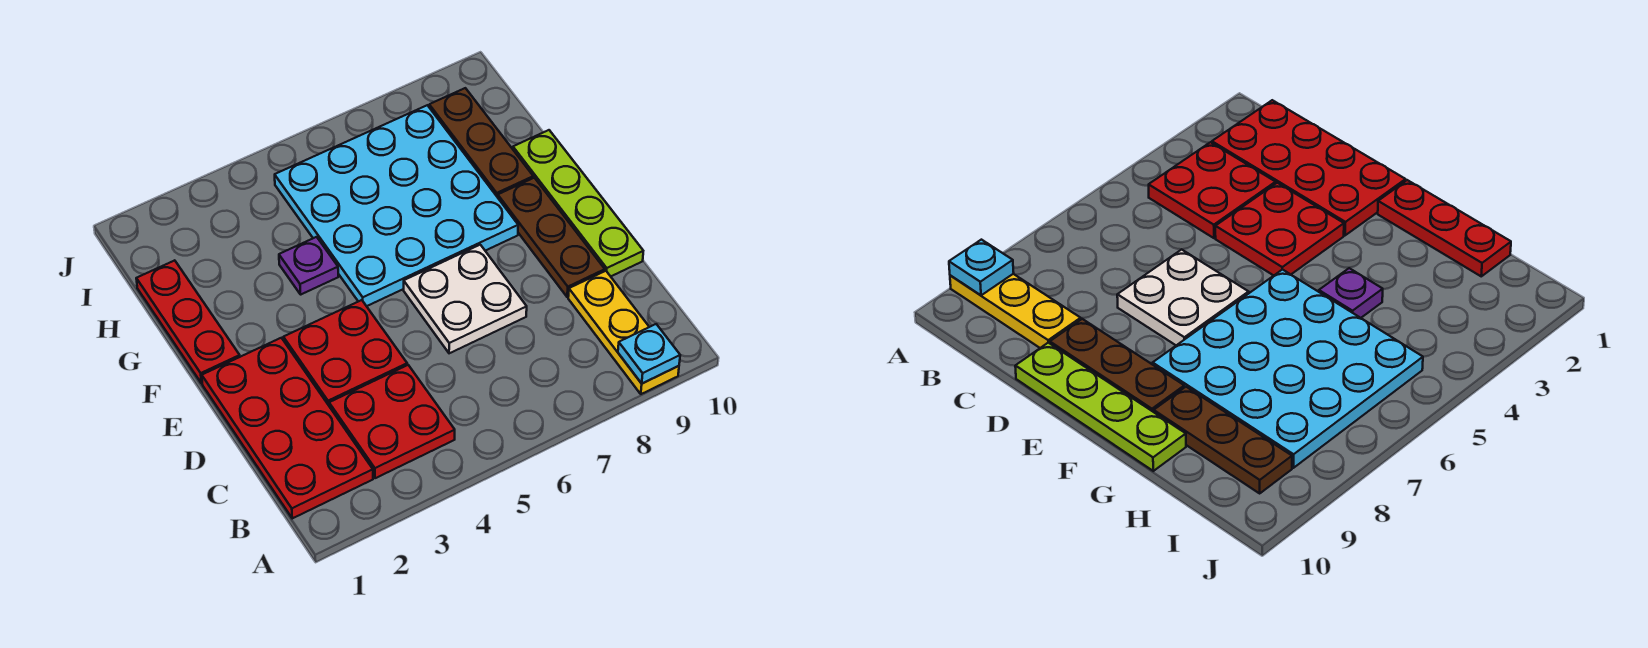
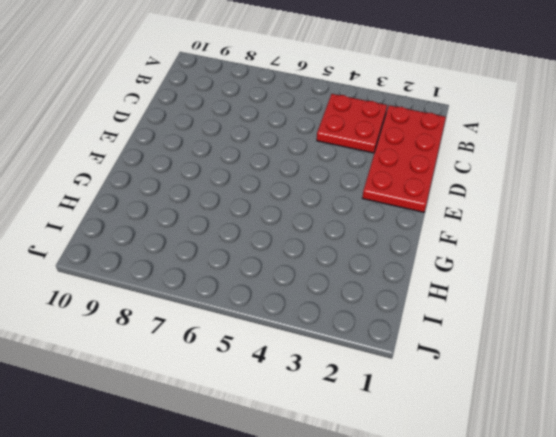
none -> yellow 1x3 plate [568,271,679,394]
none -> red 2x2 plate [283,300,407,405]
none -> white 2x2 plate [404,245,527,353]

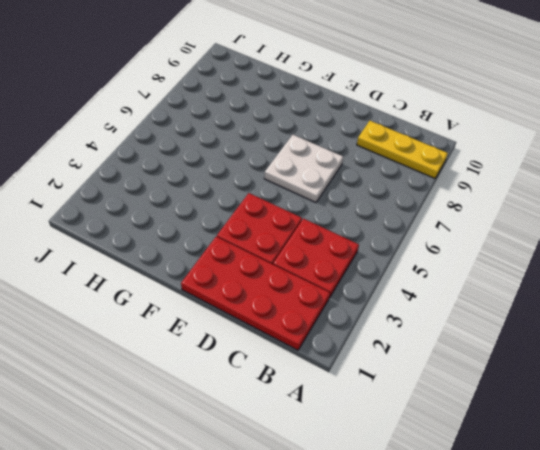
none -> brown 1x3 plate [498,178,605,297]
none -> lime 1x4 plate [513,130,643,276]
none -> red 1x3 plate [136,260,240,384]

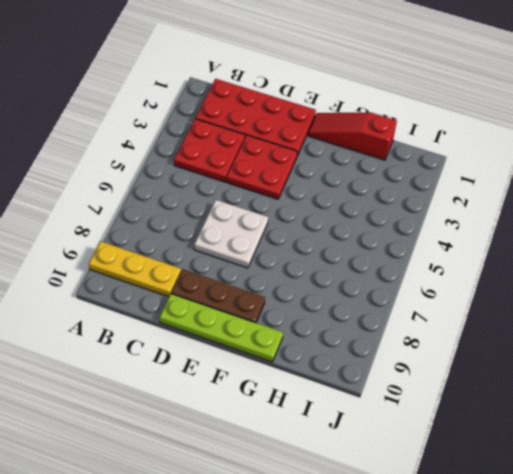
red 1x3 slope [308,113,397,160] -> red 1x3 plate [136,260,240,384]
none -> cyan 4x4 plate [275,105,518,306]
none -> purple 1x1 plate [279,237,338,294]
none -> brown 1x3 plate [429,88,533,197]

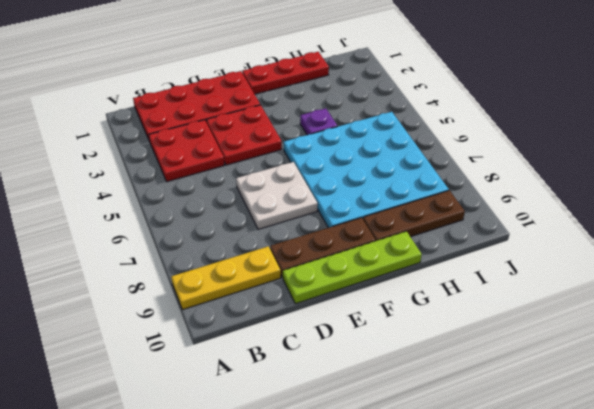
none -> cyan 1x1 plate [618,324,680,384]

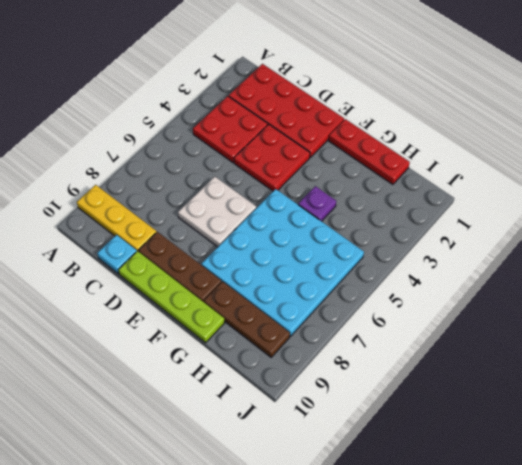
cyan 1x1 plate [97,235,137,274] -> cyan 1x1 plate moved to [618,324,680,384]

